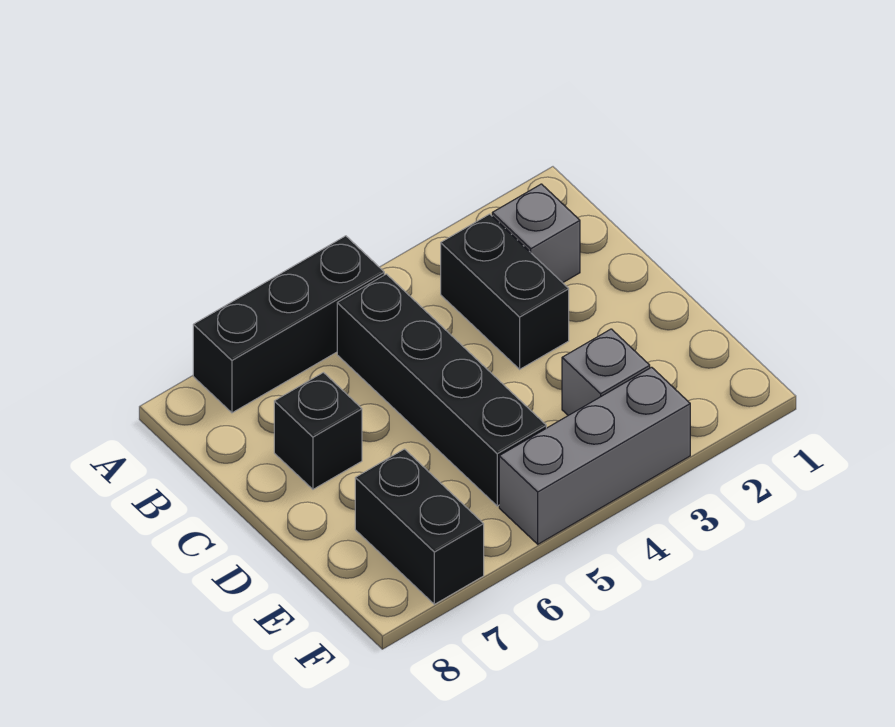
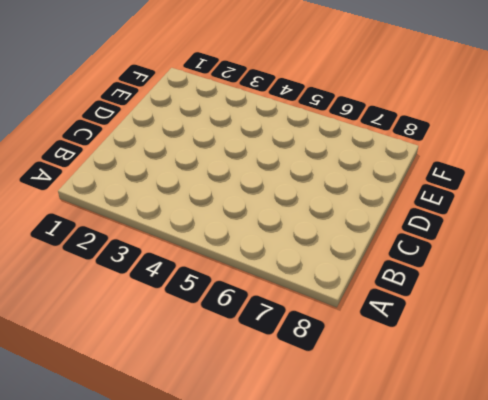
none -> black 1x3 brick [193,236,384,413]
none -> grey 1x1 brick [492,184,580,283]

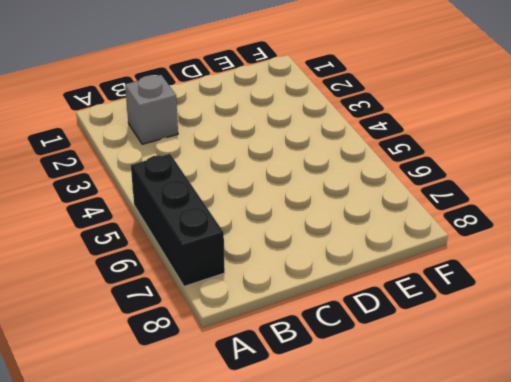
none -> black 1x2 brick [441,214,569,369]
none -> black 1x4 brick [337,274,546,506]

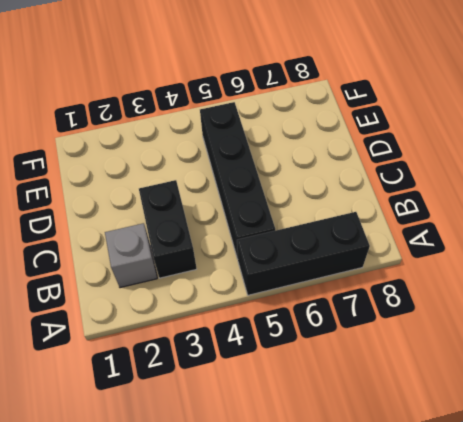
none -> black 1x1 brick [274,373,362,489]
none -> grey 1x1 brick [562,329,650,415]

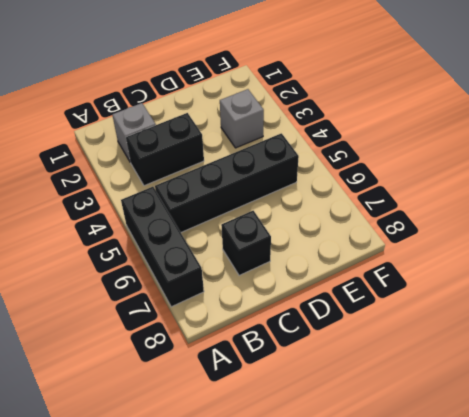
none -> black 1x2 brick [355,449,484,604]
none -> grey 1x3 brick [499,367,690,544]

